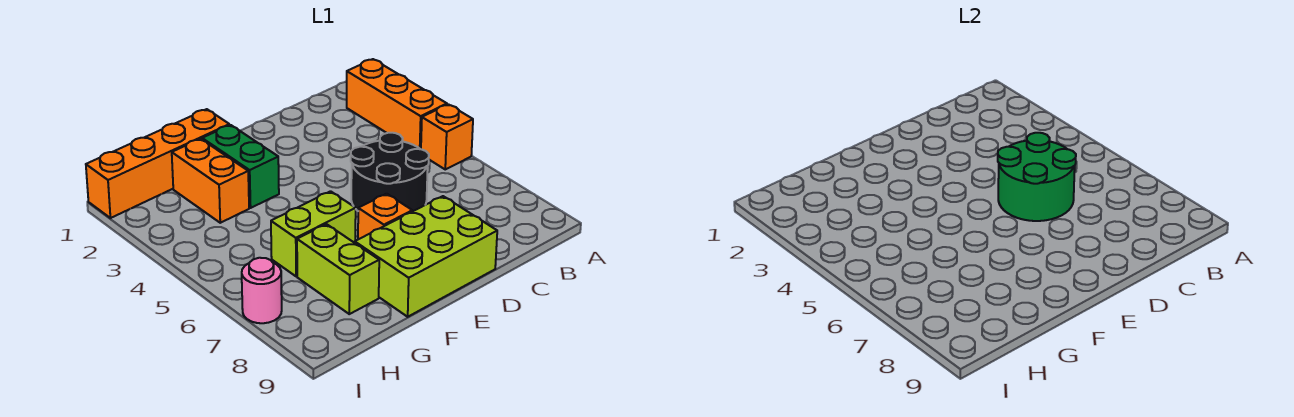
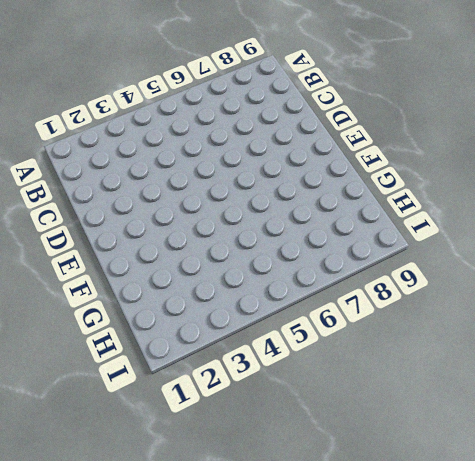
none -> orange 1x3 brick [347,59,447,149]
none -> orange 1x1 brick [421,104,473,169]
none -> black 2x2 round brick [351,133,429,211]

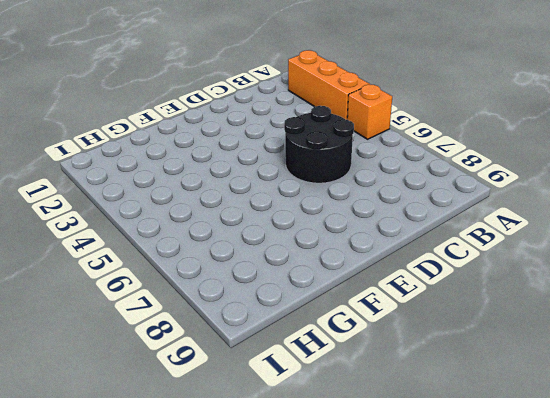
none -> lime 2x3 brick [355,196,497,317]
none -> orange 1x1 brick [358,194,412,239]
none -> orange 1x4 brick [86,109,229,218]

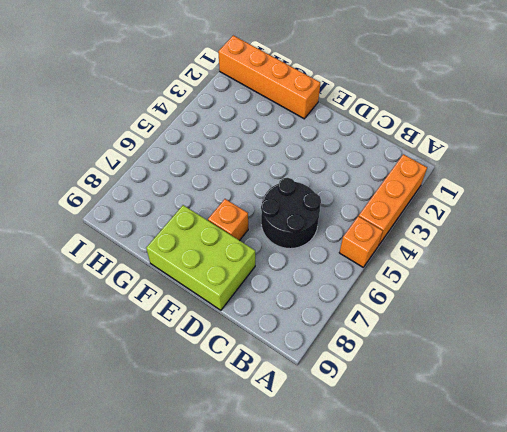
none -> green 1x2 brick [202,125,279,208]
none -> lime 1x2 brick [271,191,356,276]
none -> orange 1x2 brick [172,139,249,223]

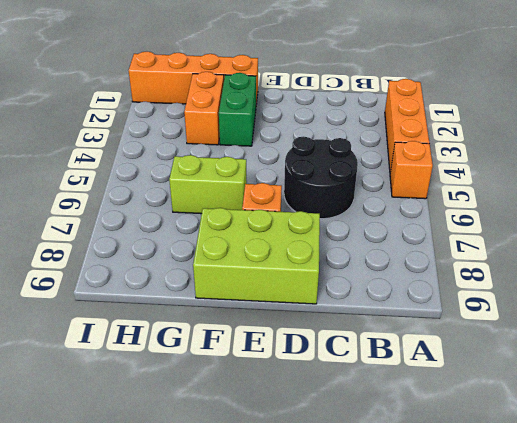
none -> lime 1x2 brick [297,224,379,314]
none -> pink 1x1 round brick [242,258,282,323]
none -> green 2x2 round brick [998,133,1076,221]

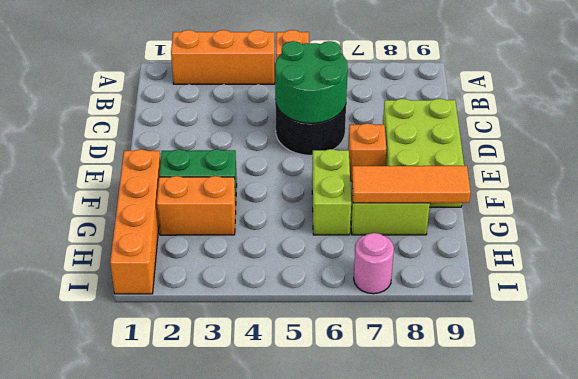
orange 1x3 tile [352,166,471,203] -> none

